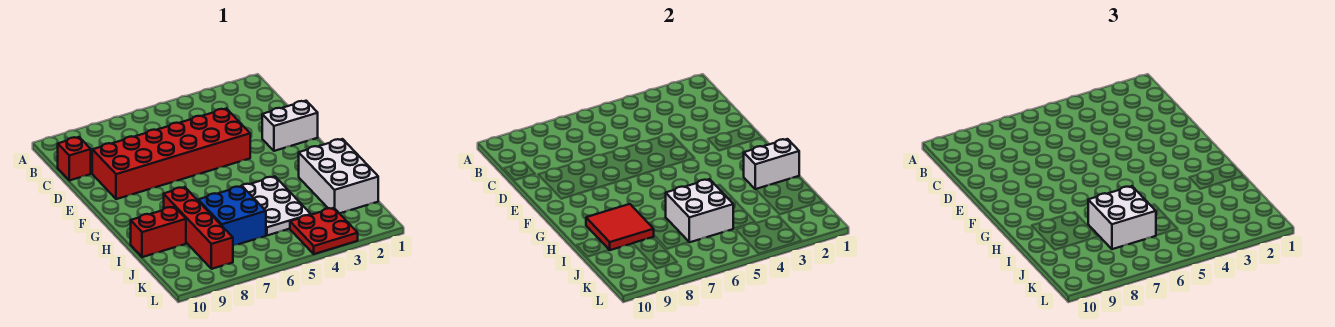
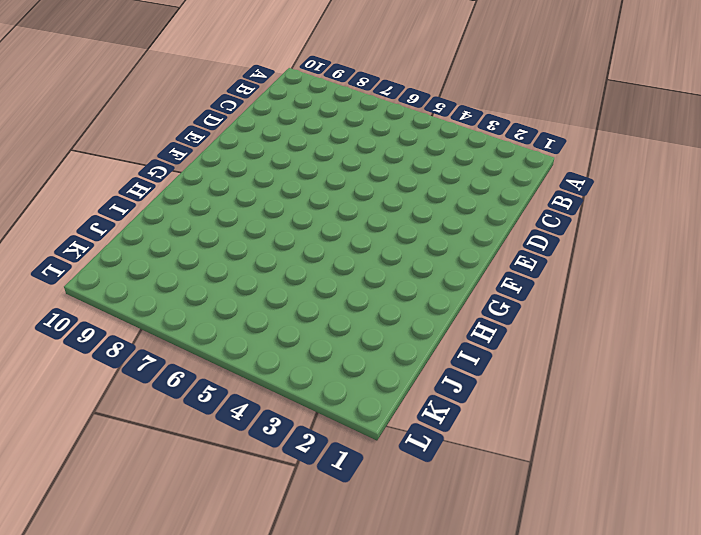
none -> red 1x1 brick [58,137,91,181]
none -> red 2x6 brick [92,108,250,199]
none -> white 1x2 brick [262,101,318,151]

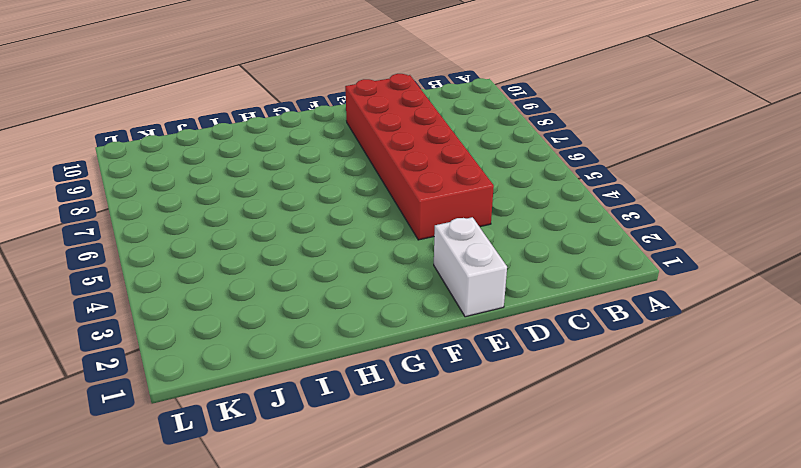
none -> red 1x1 brick [58,137,91,181]
none -> white 2x3 brick [299,139,378,213]
none -> white 2x3 plate [242,177,311,235]

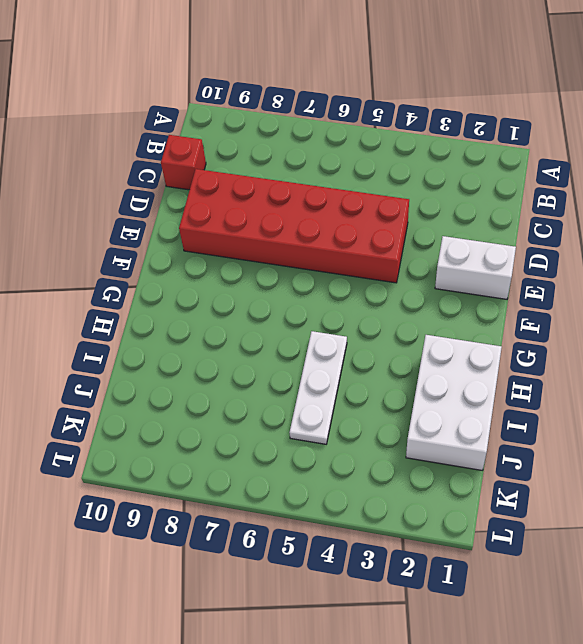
white 1x3 plate [289,331,347,444] -> white 2x3 plate [242,177,311,235]
none -> red 1x4 brick [164,187,233,269]
none -> blue 2x2 brick [198,186,266,246]
none -> red 1x2 brick [131,207,186,257]

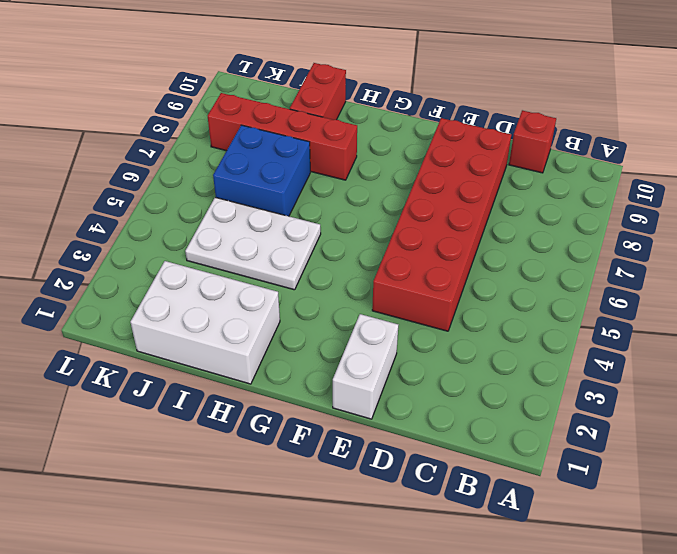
none -> red 2x2 plate [290,208,358,254]
none -> white 1x2 brick [744,139,799,189]
none -> red 2x2 tile [586,204,654,250]

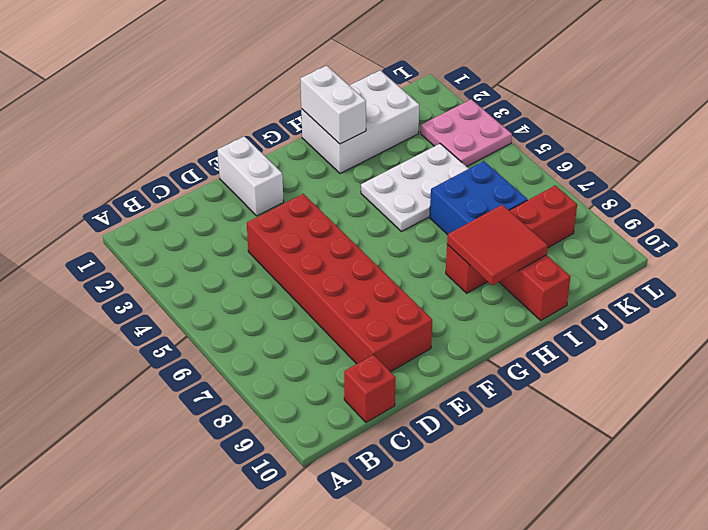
pink 2x2 plate [421,99,512,167] -> red 2x2 plate [290,208,358,254]
none -> white 2x2 brick [666,179,733,242]
none -> white 2x2 brick [1088,186,1156,249]

